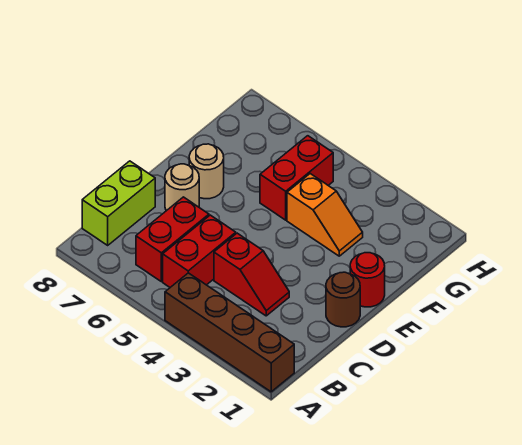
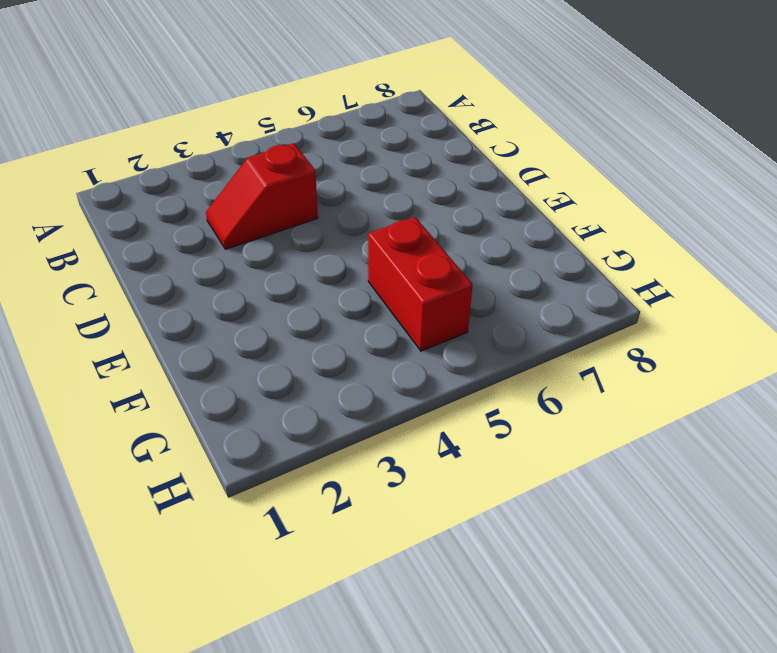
none -> brown 1x4 brick [165,273,294,392]
none -> red 1x2 brick [163,215,236,287]

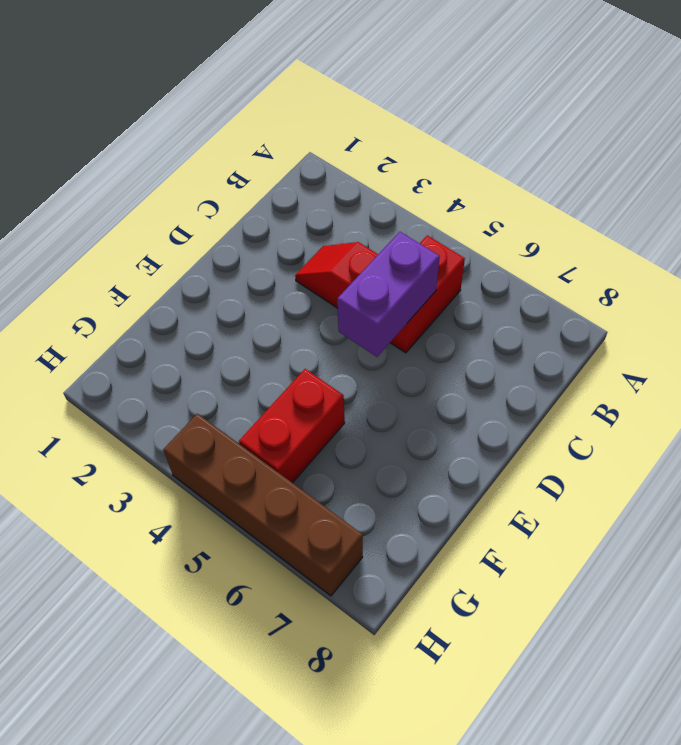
purple 1x2 brick [337,232,440,357] -> none
brown 1x4 brick [163,414,363,596] -> brown 1x4 brick moved to [165,273,294,392]
none -> red 1x2 brick [136,197,209,281]
none -> lime 1x2 brick [82,161,155,245]

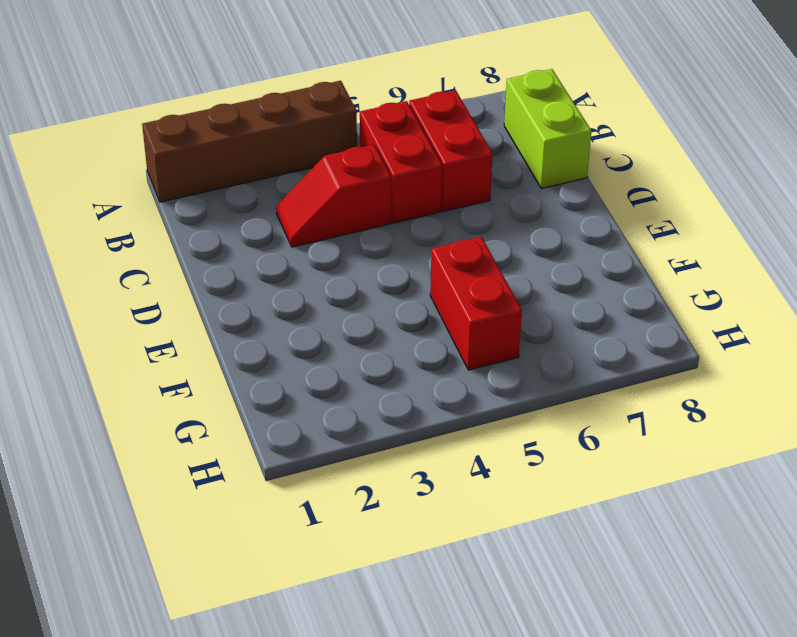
none -> brown 1x1 round brick [326,272,360,327]
none -> tan 1x1 round brick [165,164,199,211]

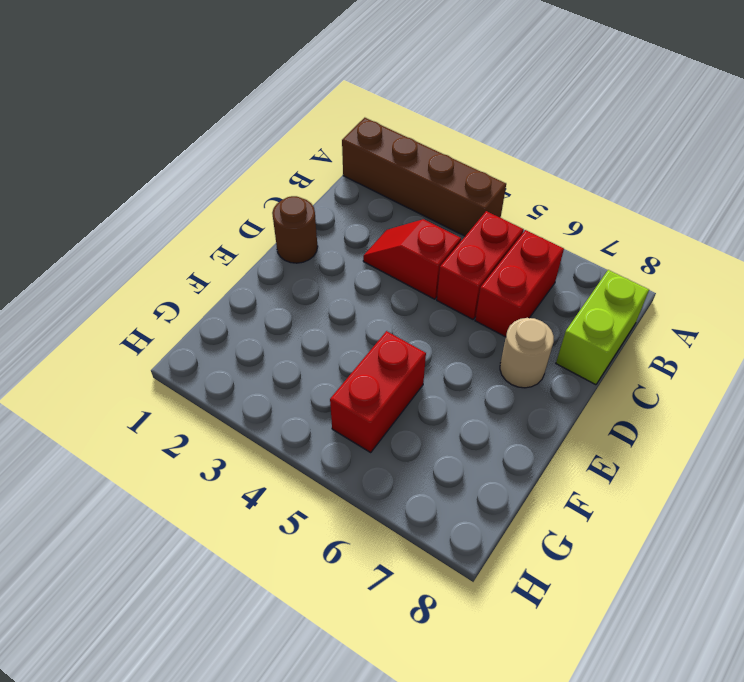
none -> red 1x1 round brick [350,253,385,307]
none -> tan 1x1 round brick [189,144,224,199]

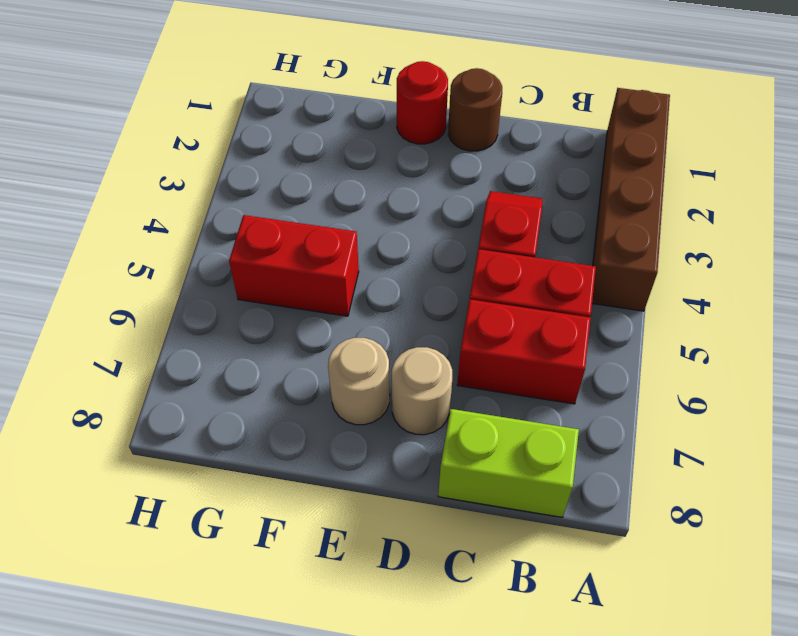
none -> orange 1x2 slope [287,174,363,256]

